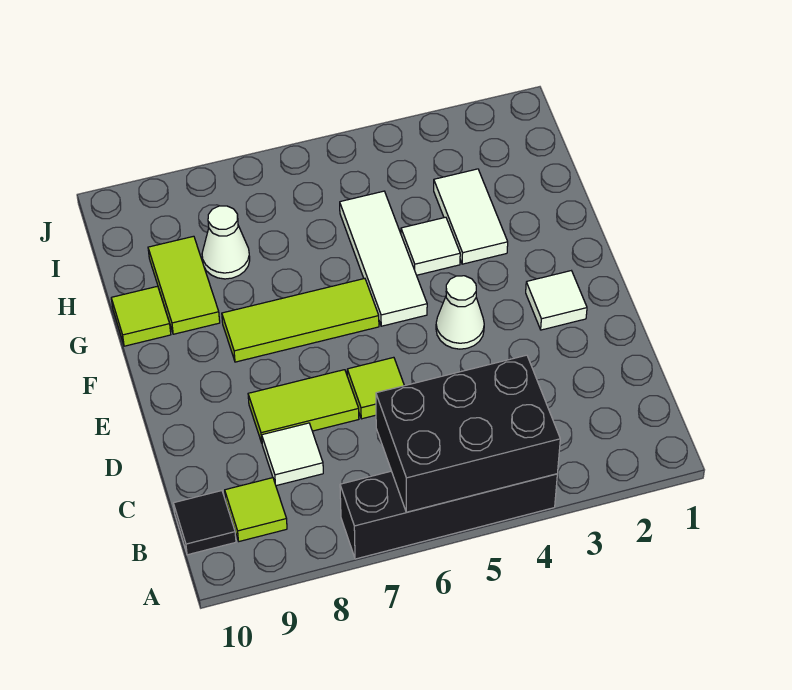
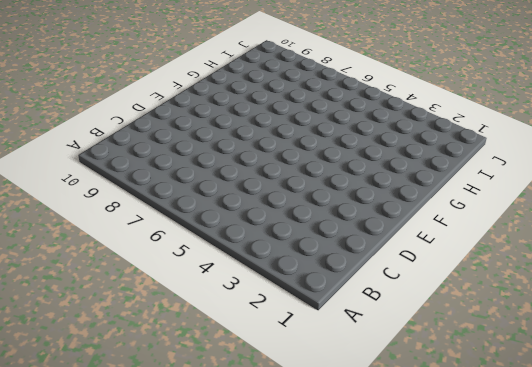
none -> black 1x4 brick [340,471,557,559]
none -> lime 1x1 tile [225,478,287,541]
none -> black 1x1 tile [174,491,236,555]

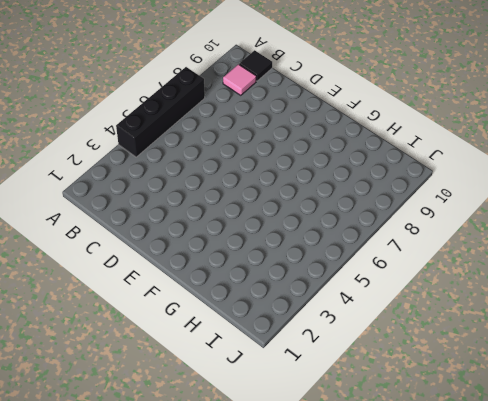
pink 1x1 tile [223,64,256,95] -> lime 1x1 tile [225,478,287,541]
none -> white 1x1 tile [262,423,323,486]
none -> lime 1x1 tile [347,357,404,419]
none -> lime 1x2 tile [248,370,359,443]

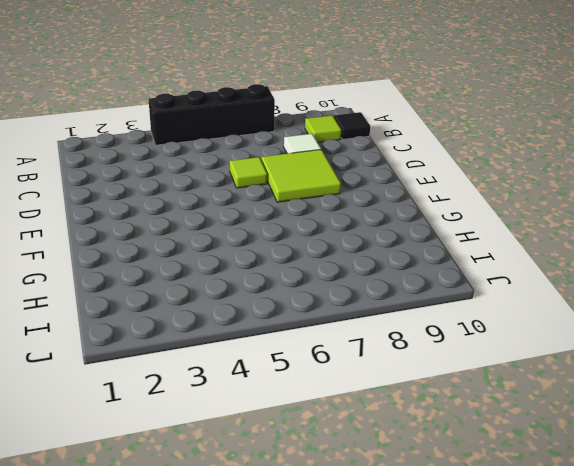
lime 2x2 tile [261,149,341,202] -> lime 1x2 tile [248,370,359,443]
none -> white 1x1 tile [526,271,587,330]
none -> white 1x1 cone [436,276,484,349]
none -> white 1x3 tile [340,191,427,326]

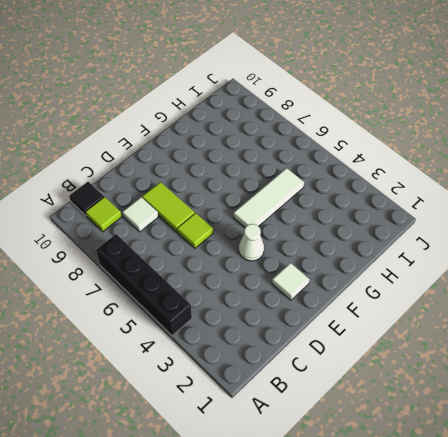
none -> lime 1x3 tile [222,279,379,362]
none -> white 1x2 tile [434,169,508,264]
none -> white 1x1 tile [401,217,460,275]

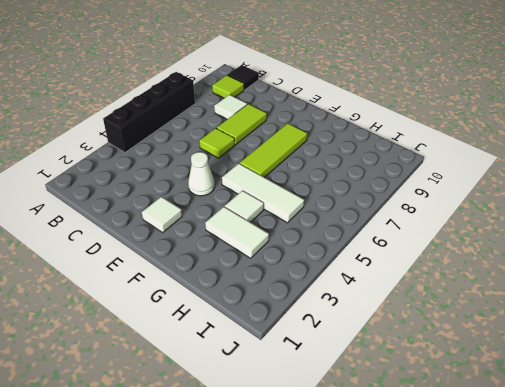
none -> lime 1x2 tile [148,236,220,334]
none -> lime 1x1 tile [111,286,171,346]
none -> white 1x1 cone [202,206,250,279]

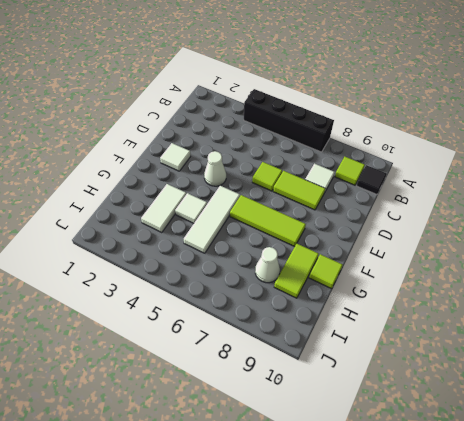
none -> black 2x3 brick [376,355,560,512]

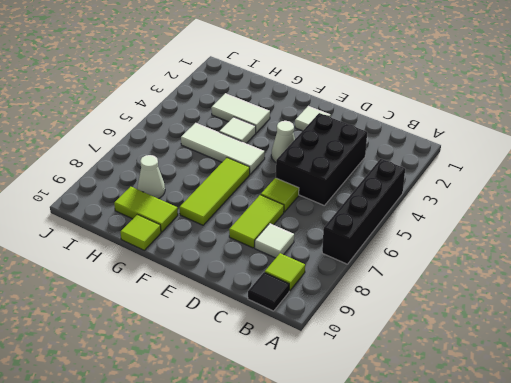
black 2x3 brick [276,113,367,206] -> black 2x3 brick moved to [376,355,560,512]

